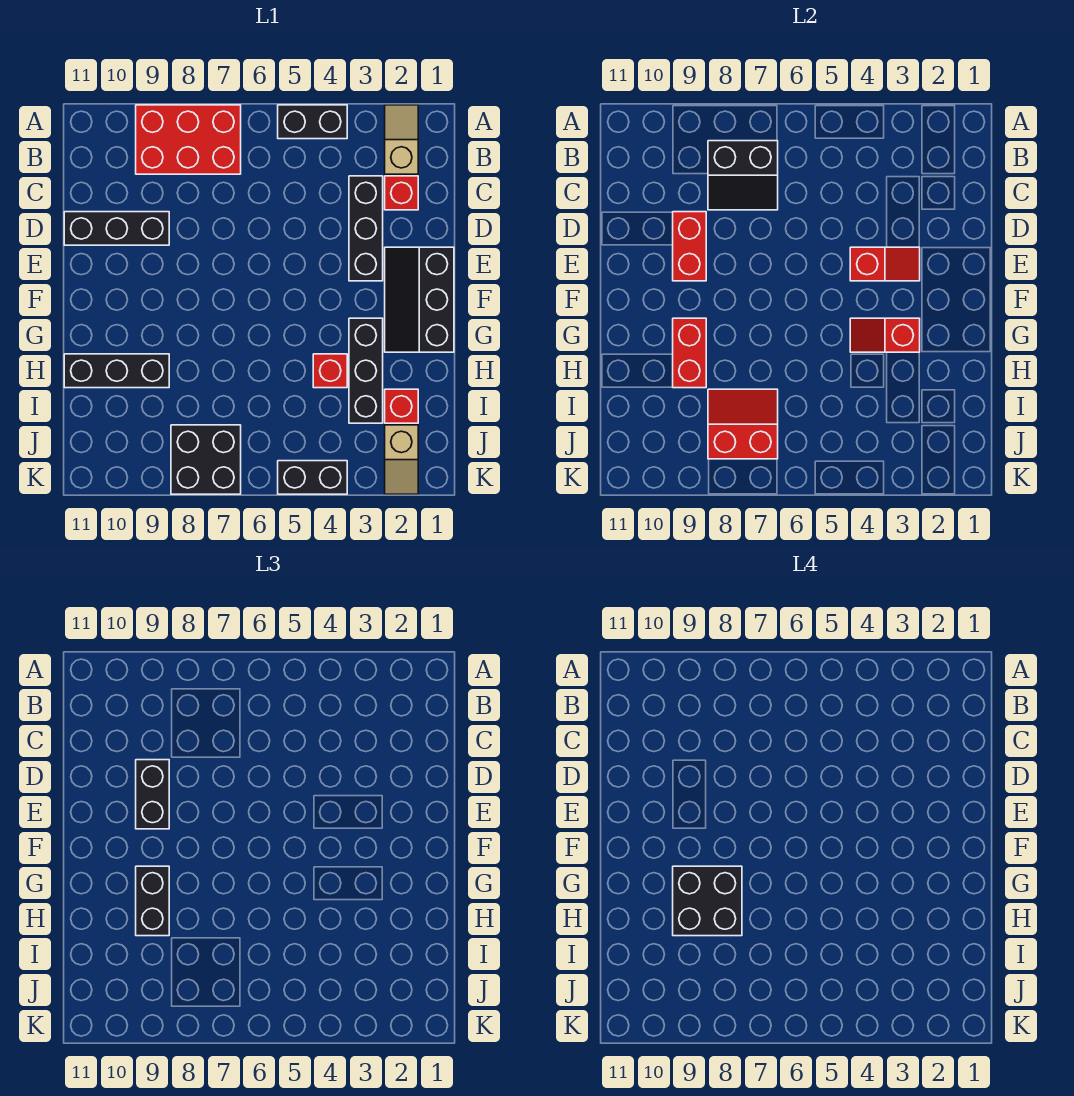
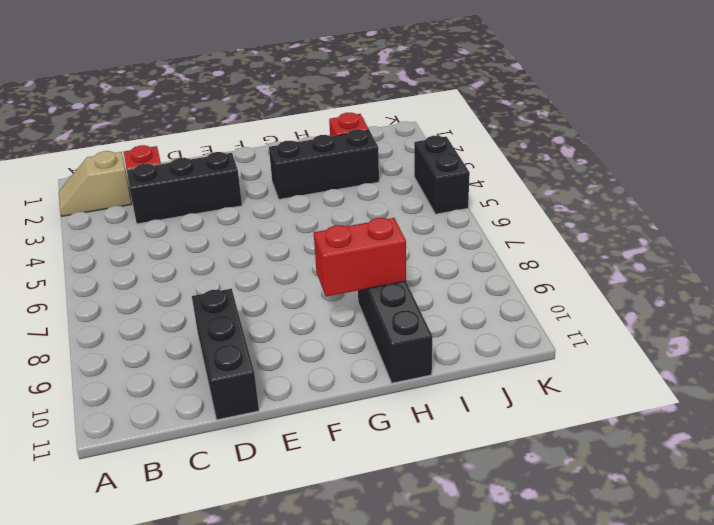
none -> black 1x2 brick [278,105,347,139]
none -> red 2x3 brick [136,105,241,174]
none -> black 2x3 slope [385,247,454,352]

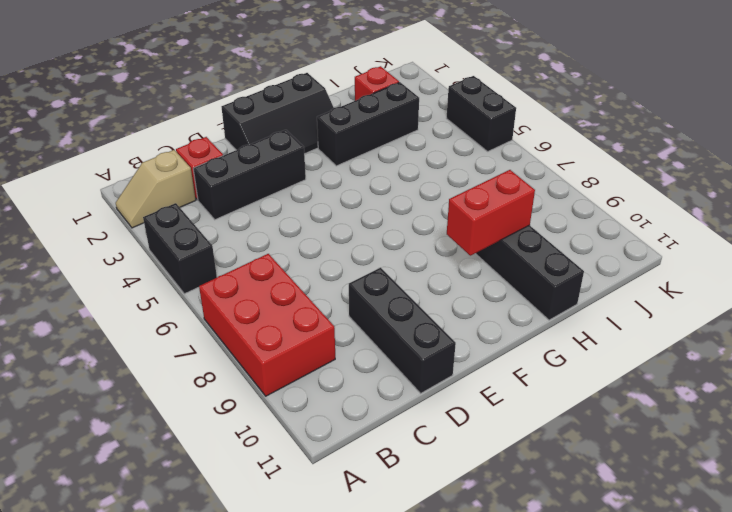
none -> red 1x1 brick [313,354,347,388]
none -> tan 1x2 slope [385,425,418,494]
none -> black 2x2 brick [171,425,241,494]

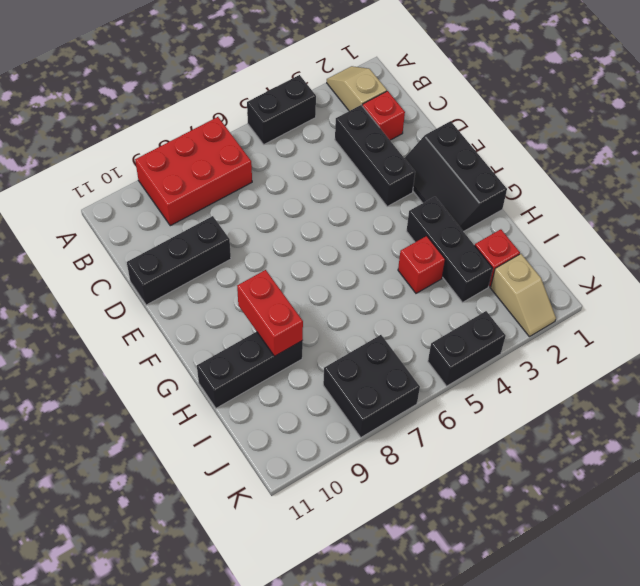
none -> black 2x2 slope [708,141,778,210]
none -> red 1x2 brick [673,212,706,281]
none -> red 1x2 slope [850,247,920,281]

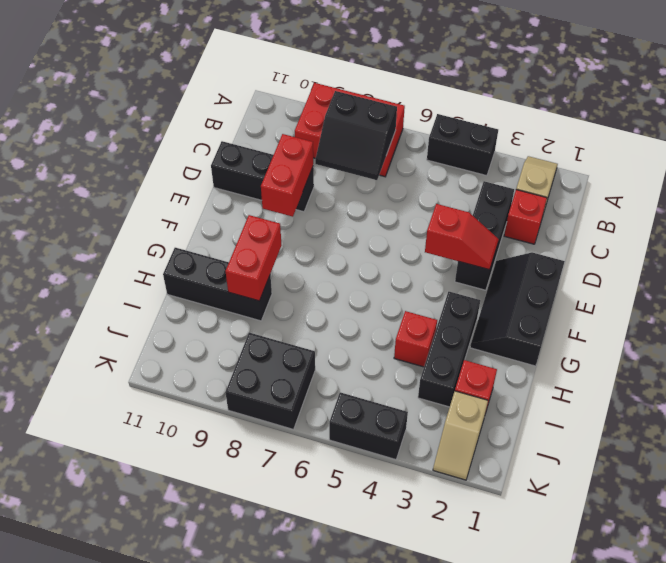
none -> red 1x2 slope [850,318,920,352]
none -> red 2x2 slope [708,389,778,459]
none -> black 1x2 brick [136,760,169,829]

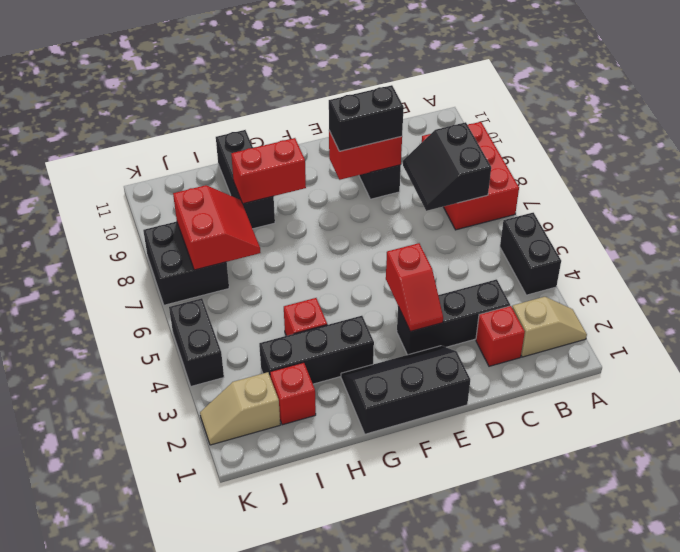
none -> red 1x2 slope [850,318,920,352]
none -> black 1x2 brick [136,866,169,936]
none -> black 2x2 brick [673,866,742,936]

